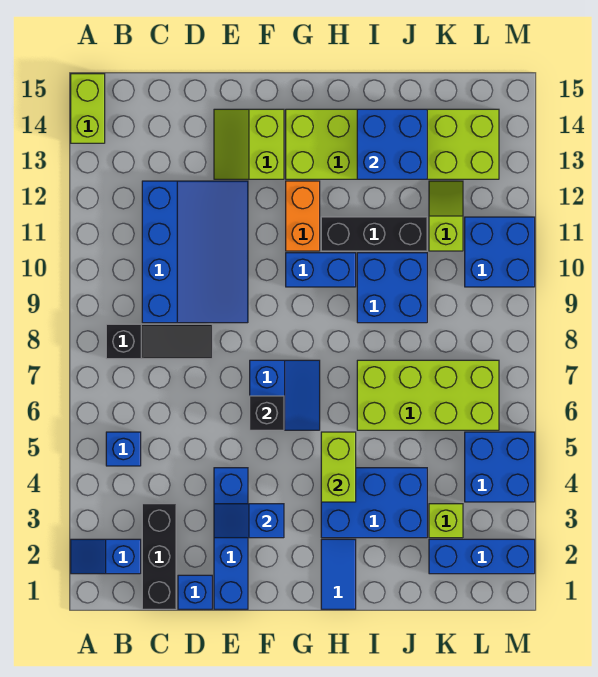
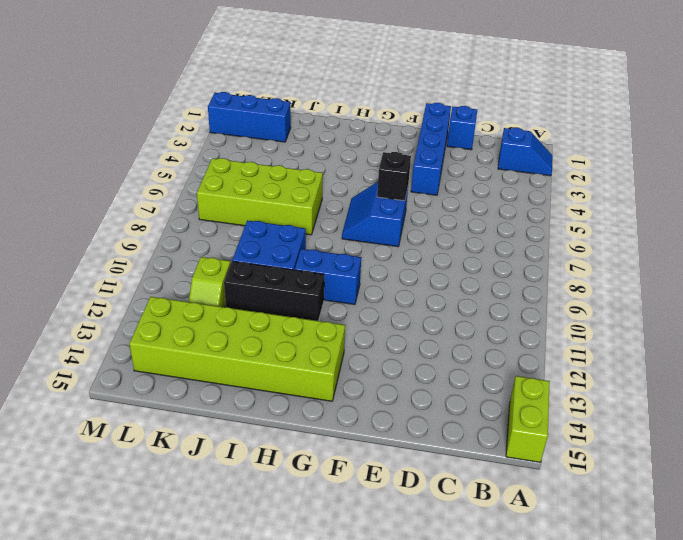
none -> blue 1x1 brick [106,432,141,466]
none -> black 1x3 slope [106,324,212,359]
none -> black 1x3 brick [142,504,176,609]

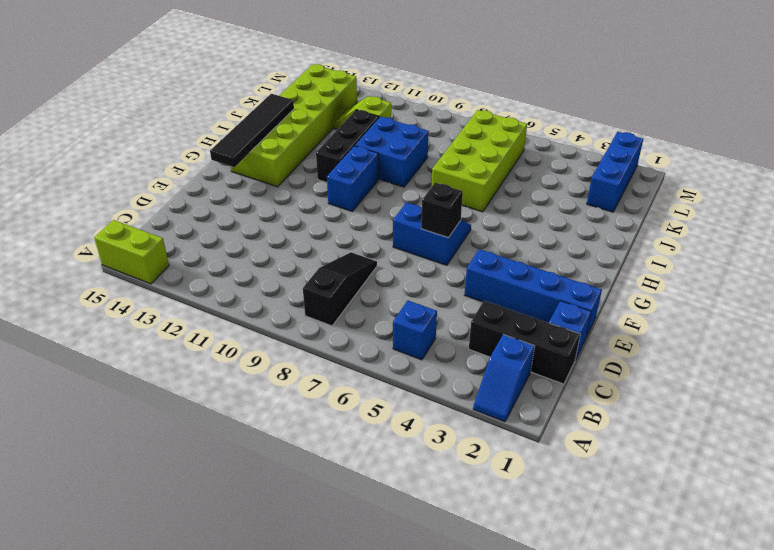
black 1x4 tile [210,94,294,167] -> blue 2x2 brick [357,109,427,179]
none -> blue 3x4 slope [142,181,248,323]
none -> lime 2x2 slope [214,109,284,179]
none -> orange 1x2 brick [286,181,320,251]

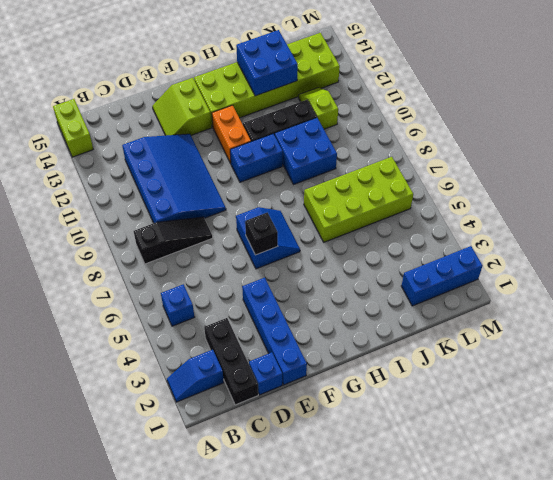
none -> blue 1x2 tile [321,539,356,609]
none -> blue 2x3 brick [321,468,427,538]
none -> lime 1x1 brick [429,504,463,538]

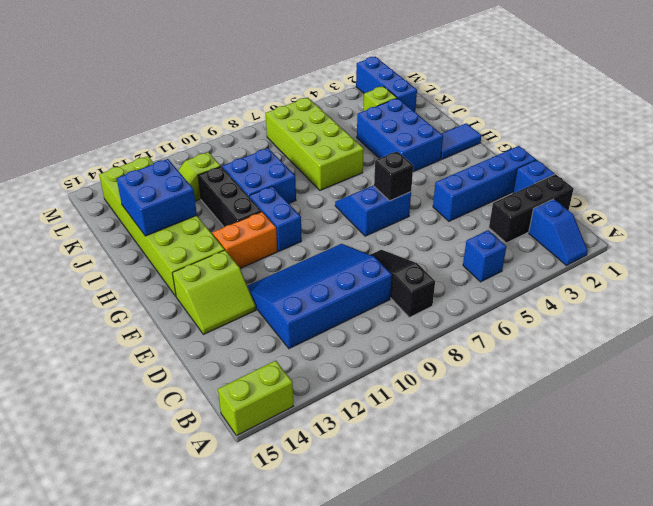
none -> blue 2x2 brick [465,432,535,502]
none -> blue 2x2 brick [465,217,535,287]
none -> blue 1x2 slope [214,504,284,538]

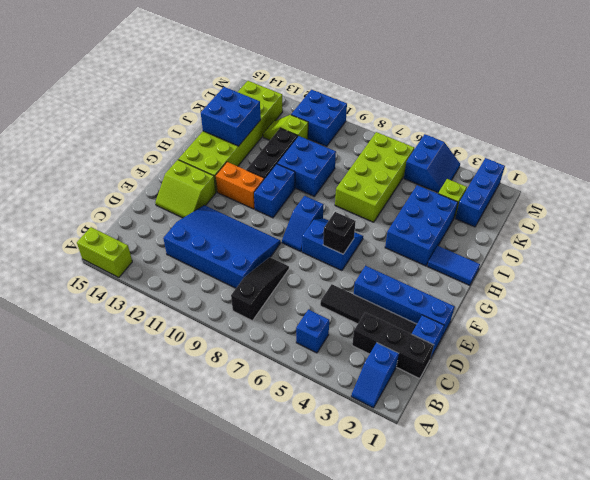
black 1x4 tile [320,284,417,334] -> none
blue 1x2 slope [282,196,324,252] -> blue 1x2 slope moved to [214,504,284,538]
blue 2x2 slope [404,134,460,193] -> blue 2x2 brick [465,432,535,502]
none -> lime 1x2 brick [321,432,356,502]

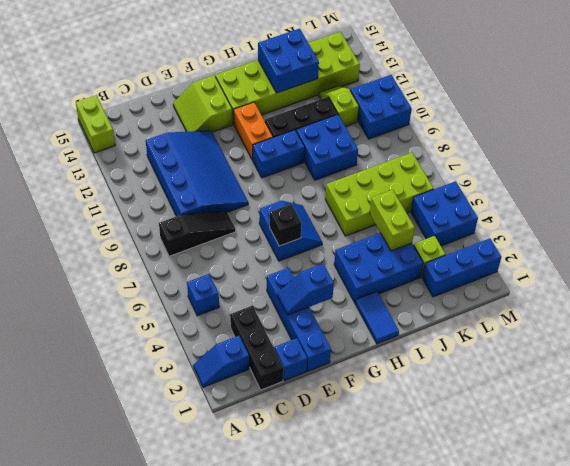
lime 1x2 brick [370,190,415,251] -> lime 1x2 brick moved to [321,432,356,502]

